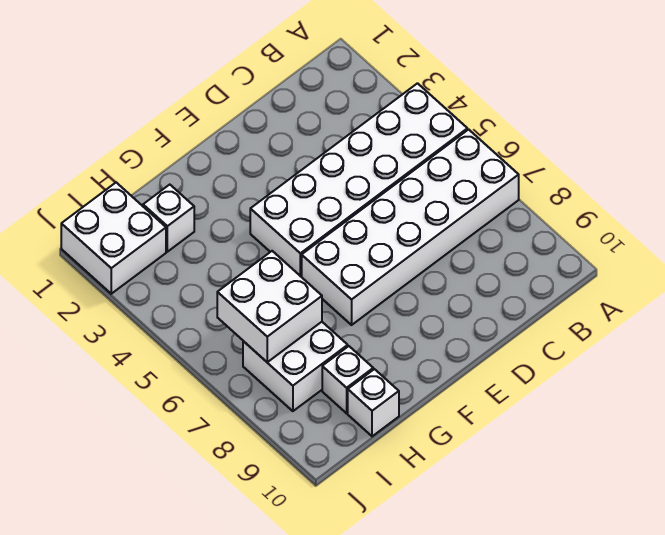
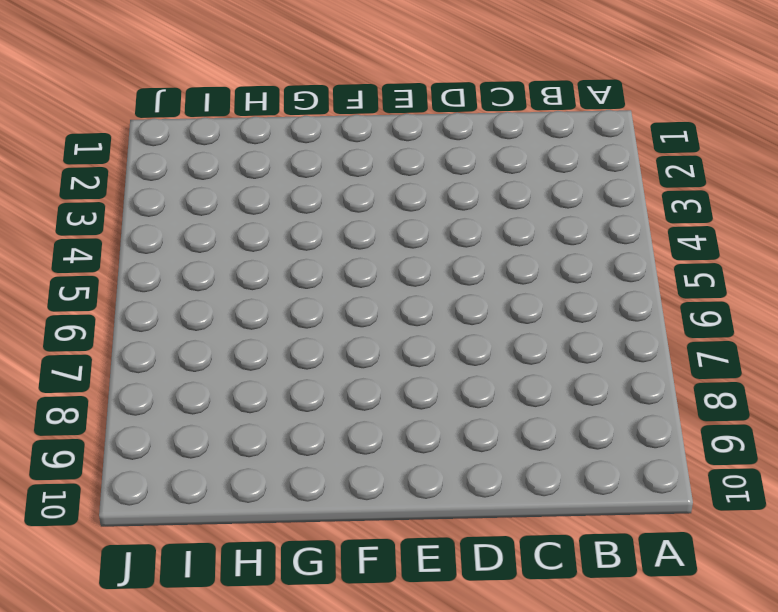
none -> white 2x6 brick [250,83,467,277]
none -> white 2x6 brick [302,129,519,325]

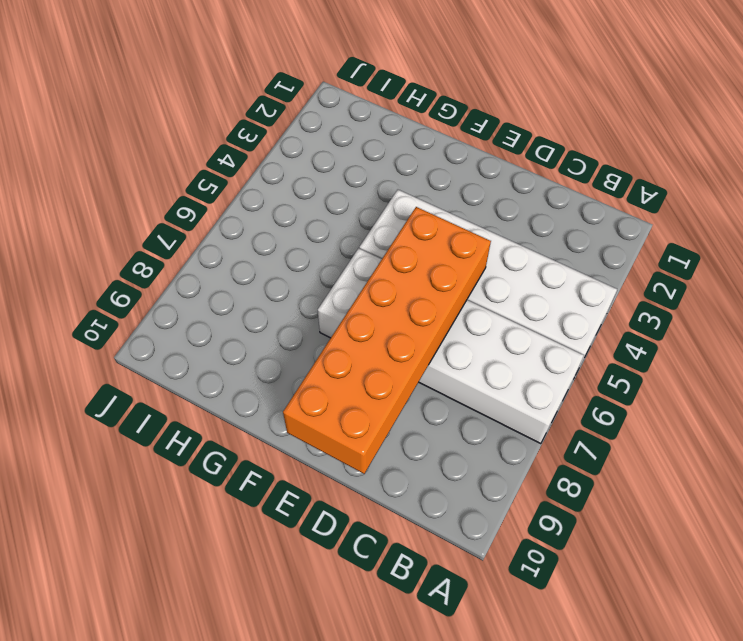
orange 2x6 brick [283,207,491,474] -> none
none -> white 1x1 brick [143,185,194,252]
none -> white 2x2 brick [243,322,348,411]

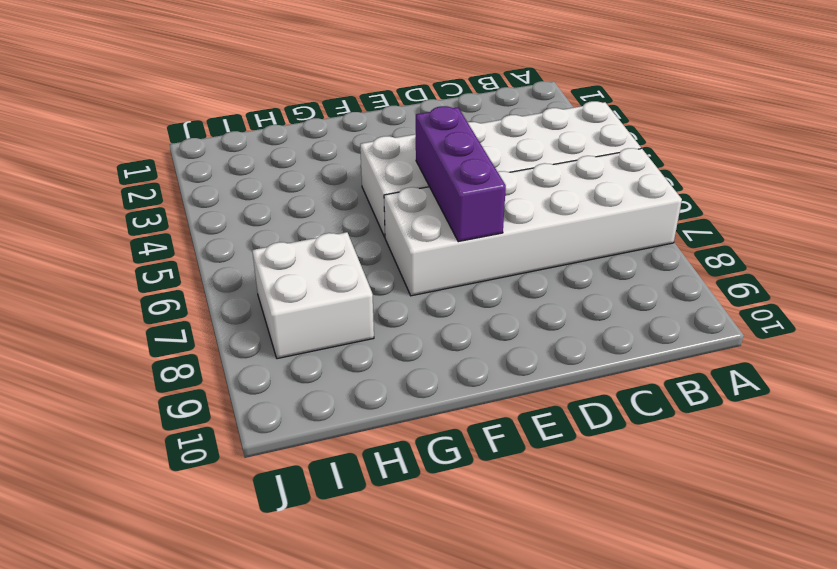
purple 1x3 brick [416,106,506,242] -> none
none -> white 1x1 brick [143,185,194,252]
none -> white 1x1 brick [322,346,373,413]

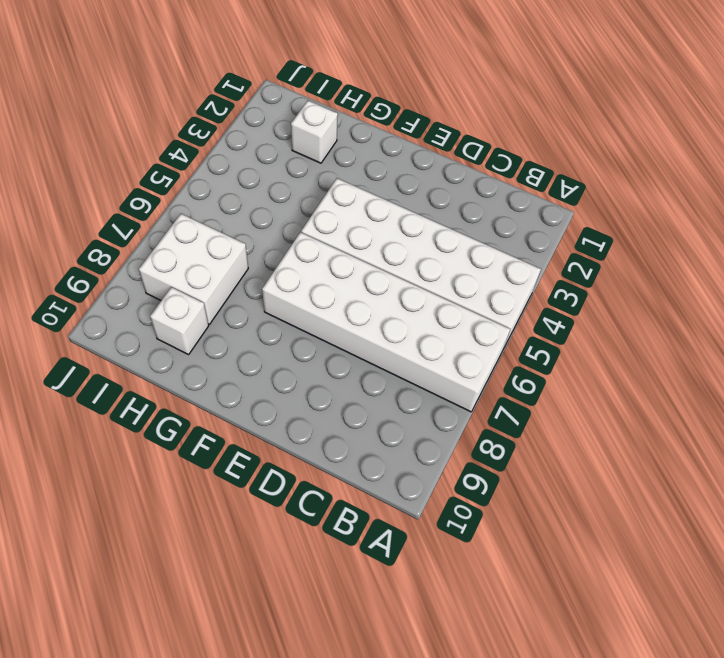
none -> white 1x1 brick [348,369,399,436]
none -> white 2x2 brick [61,183,166,294]

